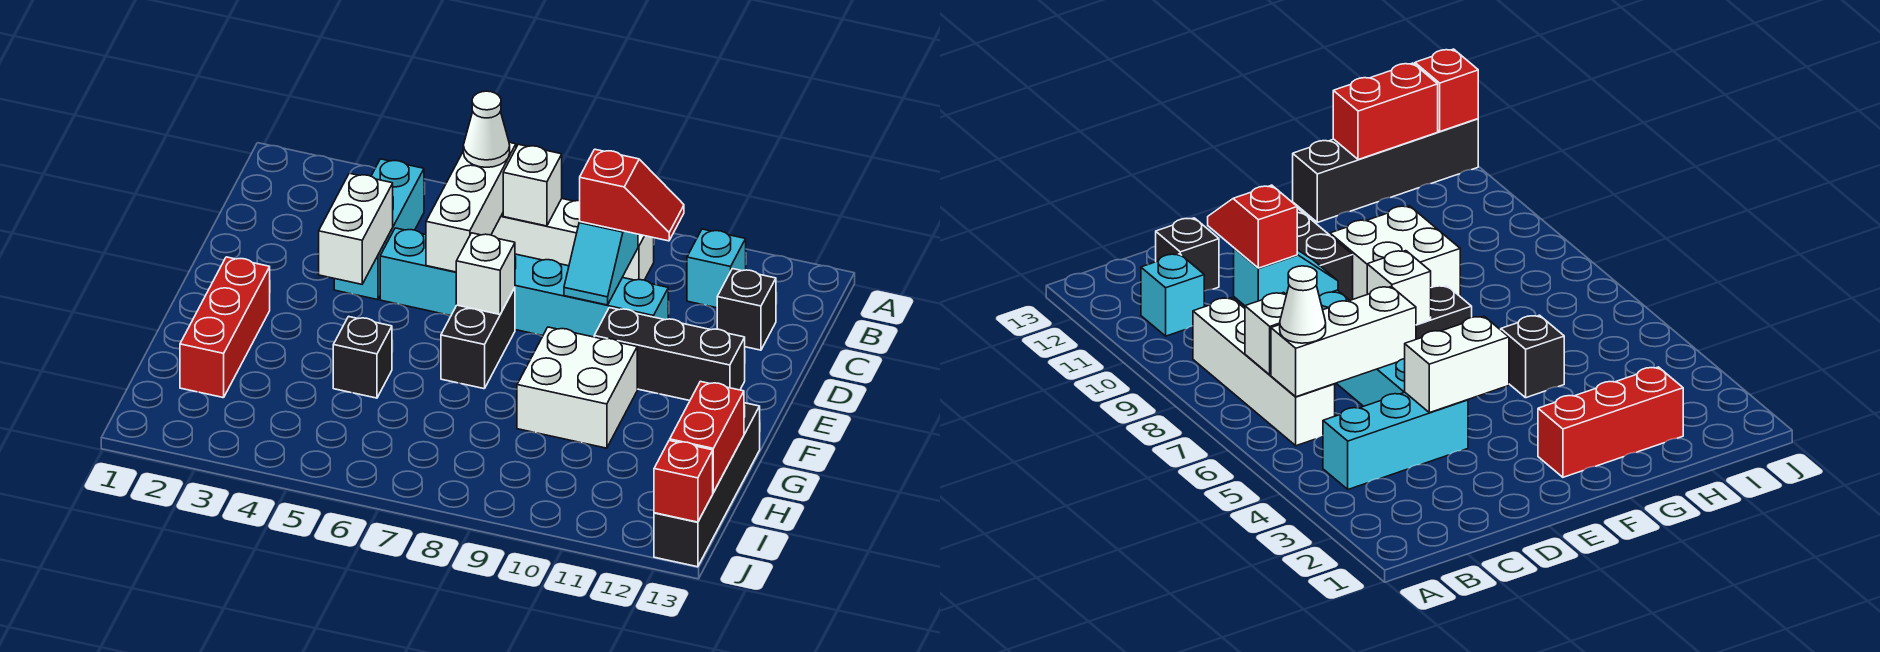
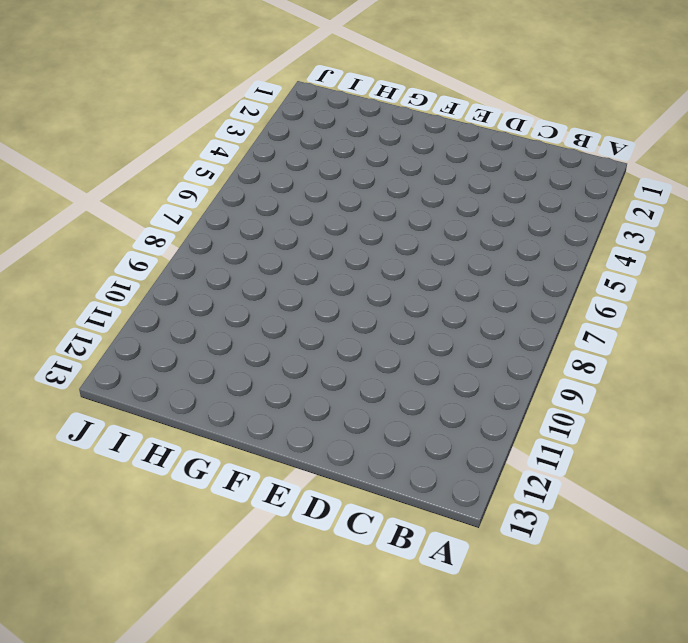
none -> cyan 1x3 brick [334,159,424,300]
none -> white 1x4 brick [491,199,654,280]
none -> cyan 1x1 brick [687,229,746,308]

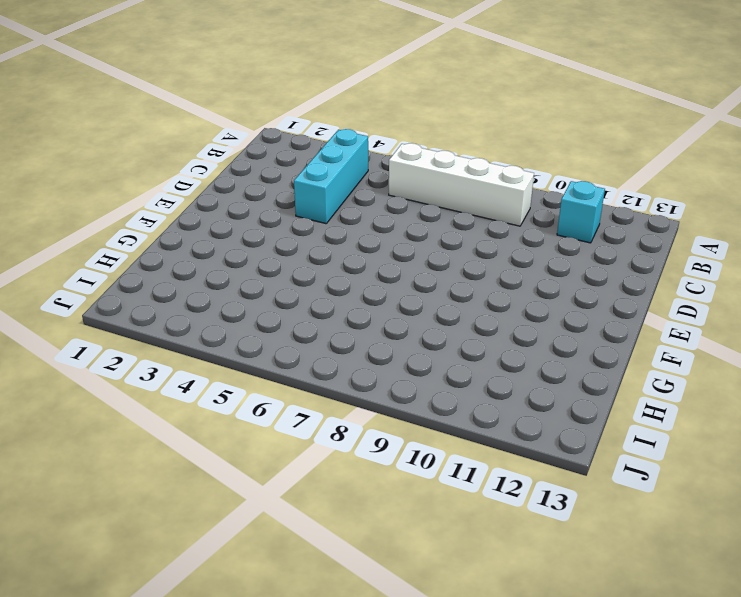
none -> black 1x1 brick [717,269,776,350]
none -> cyan 1x6 brick [380,228,668,337]
none -> black 1x2 brick [441,288,515,389]

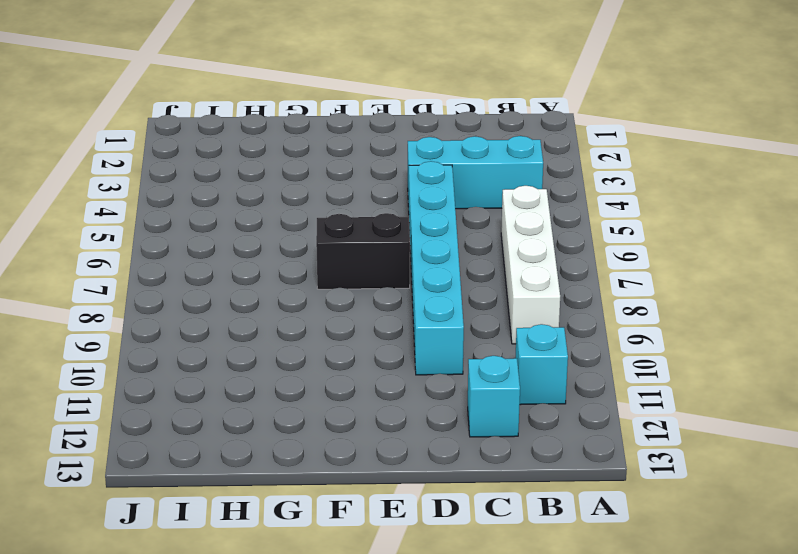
cyan 1x1 brick [468,356,520,437] -> black 1x1 brick [717,269,776,350]
none -> black 1x3 brick [594,308,745,401]
none -> red 1x3 brick [180,257,270,398]
none -> white 2x2 brick [517,327,637,448]

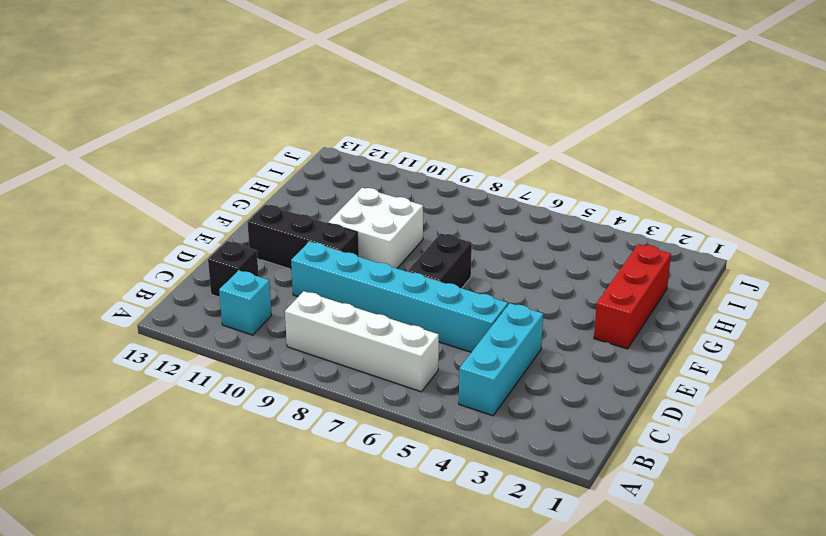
none -> black 1x1 brick [333,317,392,398]
none -> black 1x4 brick [654,403,760,567]
none -> white 1x3 brick [426,142,516,272]

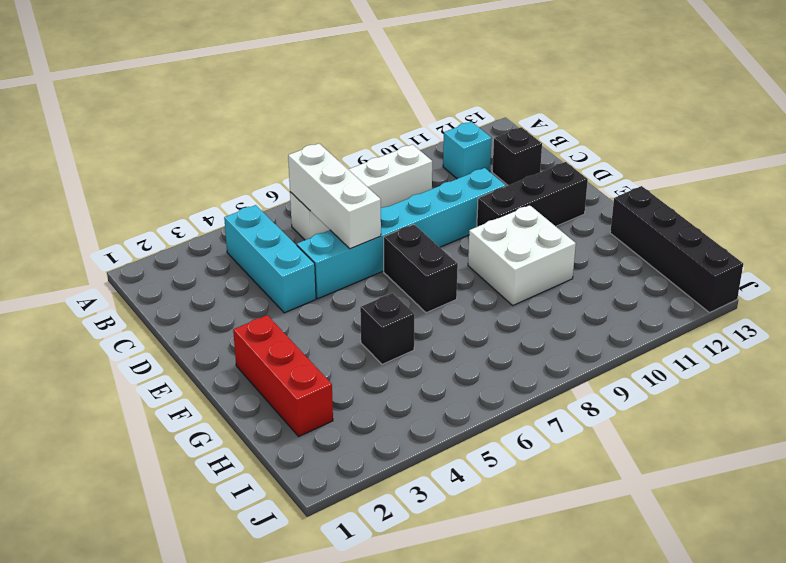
none -> white 1x1 brick [503,144,562,226]
none -> cyan 1x2 slope [564,222,638,305]
none -> white 1x2 brick [319,173,393,284]

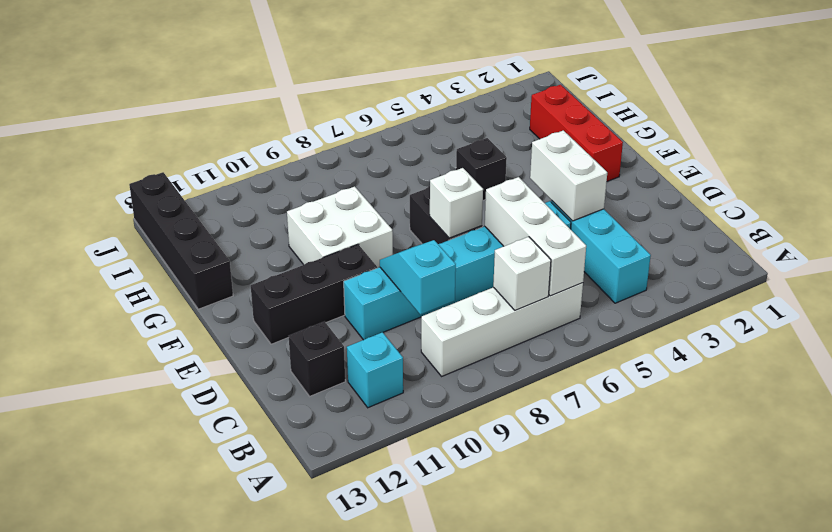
none -> red 1x2 brick [670,381,744,492]
none -> red 1x1 brick [654,440,713,522]
none -> white 1x1 cone [463,91,510,167]

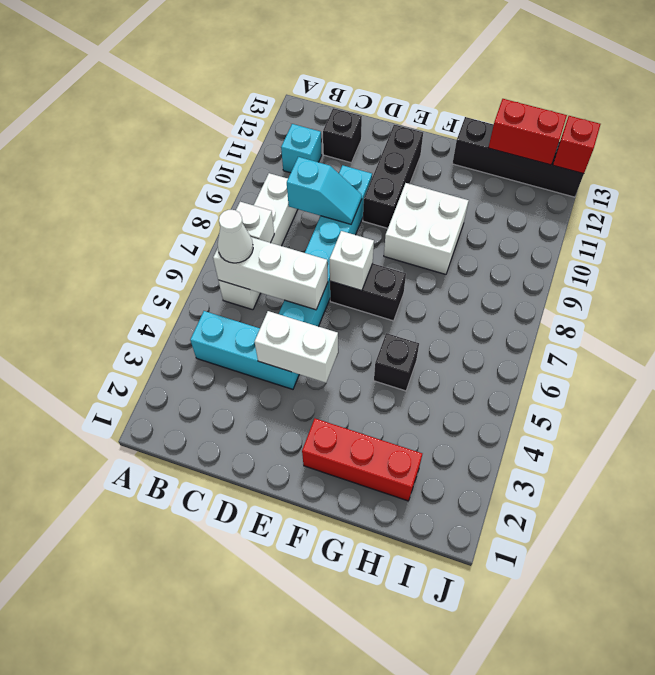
none -> red 1x2 slope [580,149,684,241]

